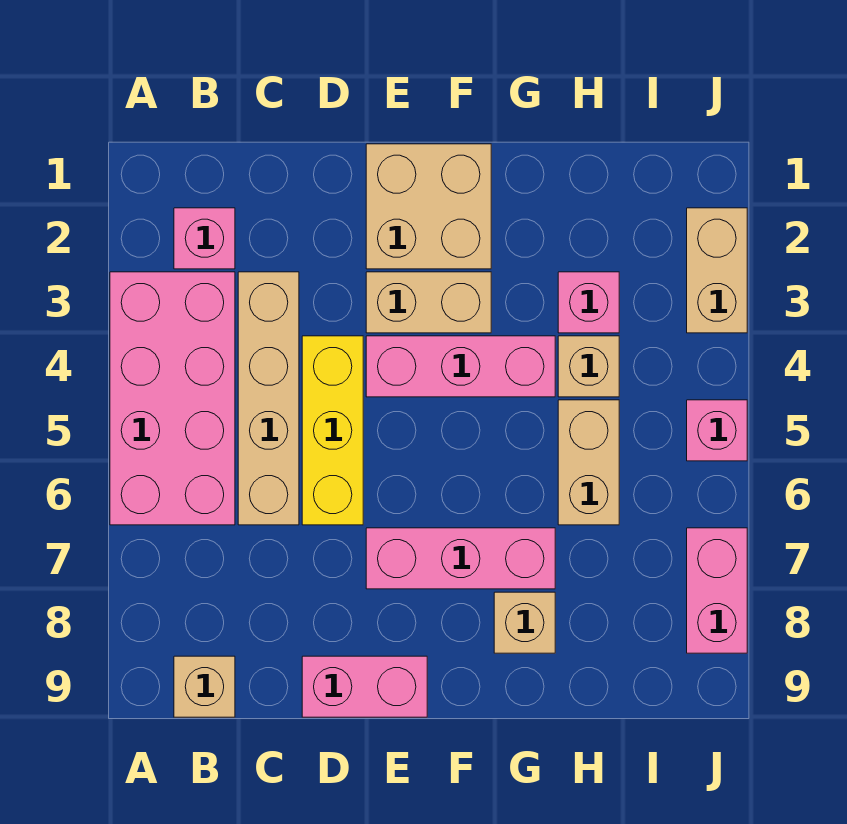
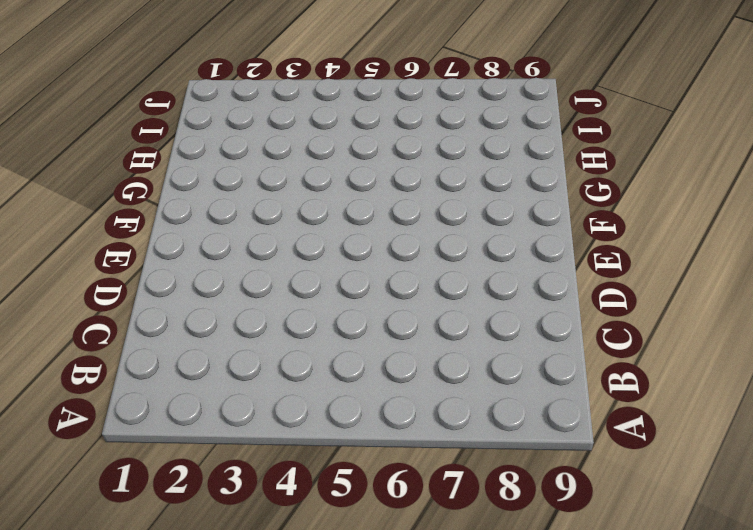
none -> pink 2x4 brick [110,272,235,525]
none -> pink 1x1 brick [174,208,235,269]
none -> tan 1x1 brick [174,656,235,717]

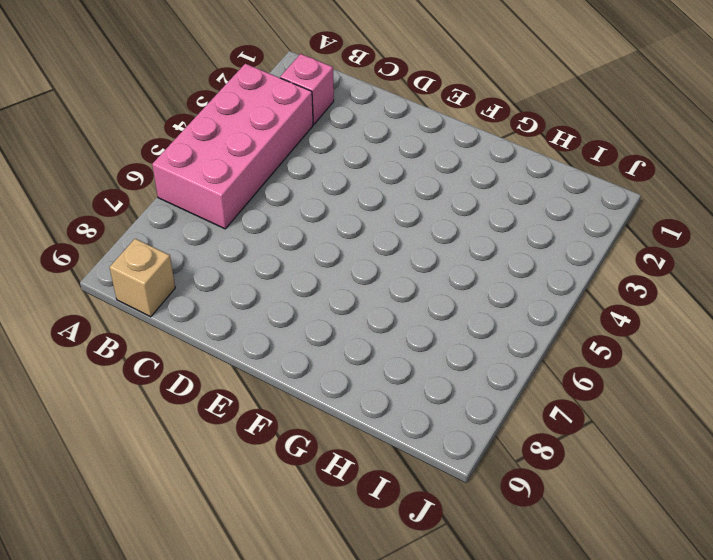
none -> tan 1x4 brick [238,272,299,525]
none -> yellow 1x3 brick [302,336,363,525]
none -> pink 1x2 brick [302,656,427,717]

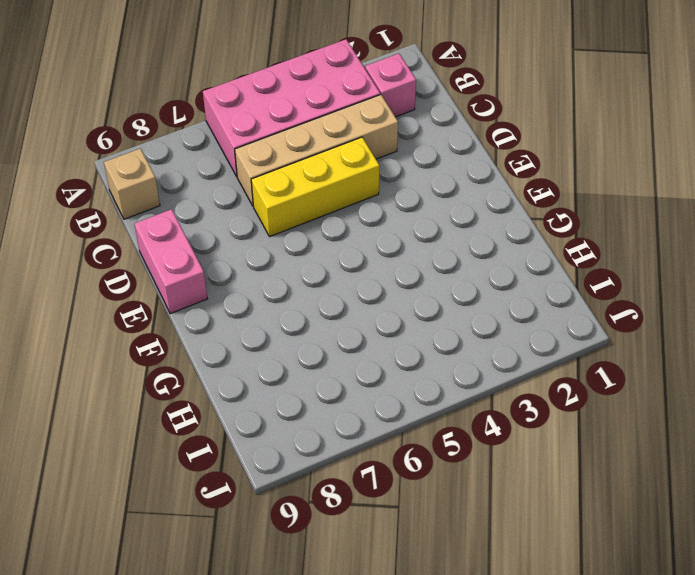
none -> tan 2x2 brick [366,144,491,269]
none -> tan 1x2 brick [366,272,491,333]
none -> pink 1x3 brick [366,336,555,397]

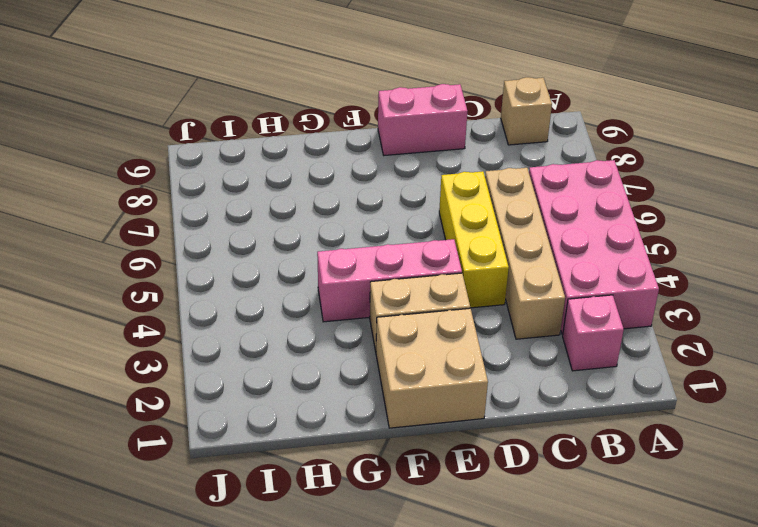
none -> pink 1x3 brick [366,528,555,589]
none -> tan 1x1 brick [494,592,555,653]
none -> pink 1x1 brick [558,272,619,333]

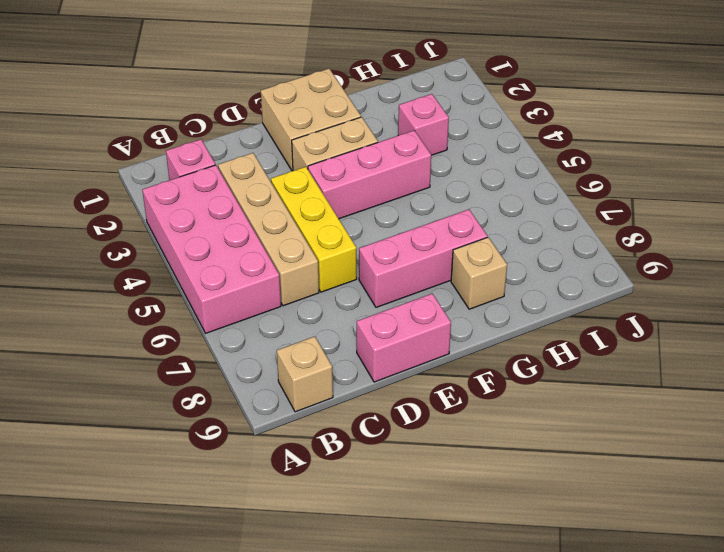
none -> tan 1x1 brick [558,336,619,397]
none -> tan 1x2 brick [558,400,619,525]
none -> tan 1x2 brick [687,208,747,333]

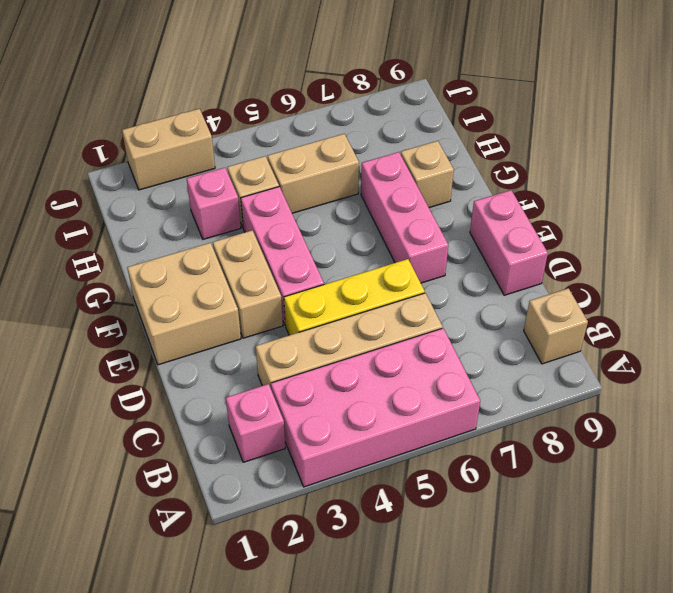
none -> pink 1x1 brick [687,400,747,461]
none -> pink 1x2 brick [687,528,747,653]

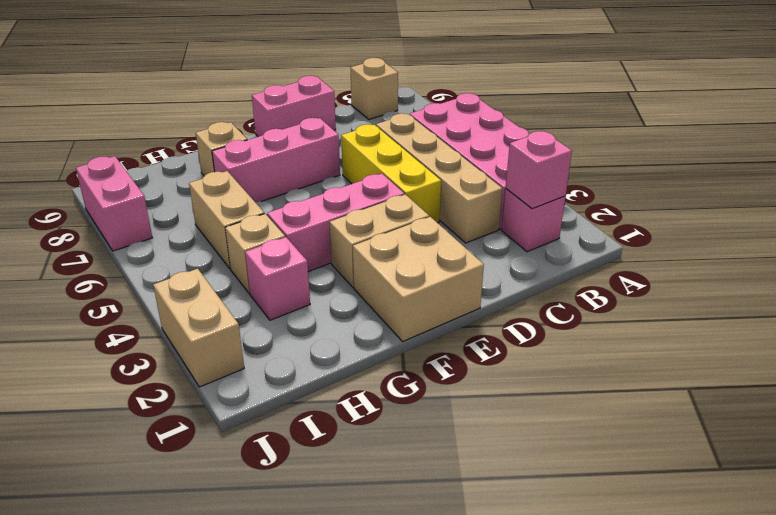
pink 1x1 brick [506,131,572,209] -> pink 1x1 brick moved to [687,400,747,461]

